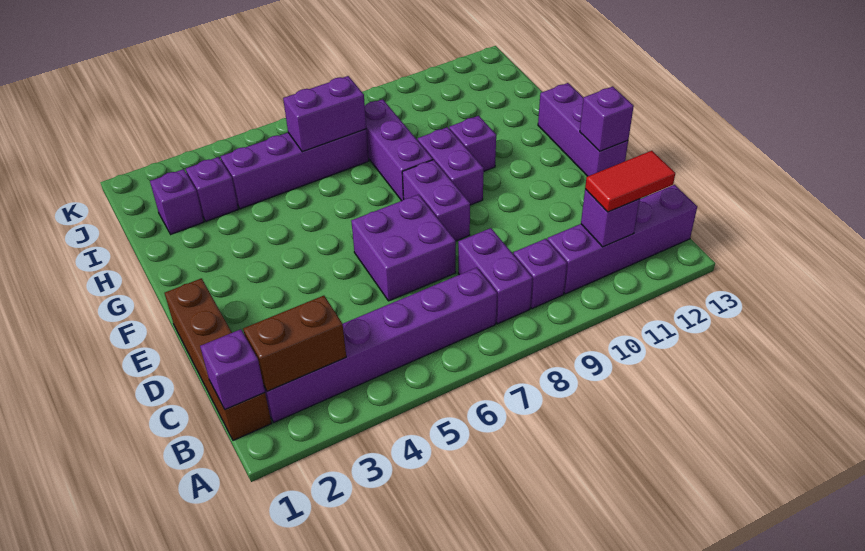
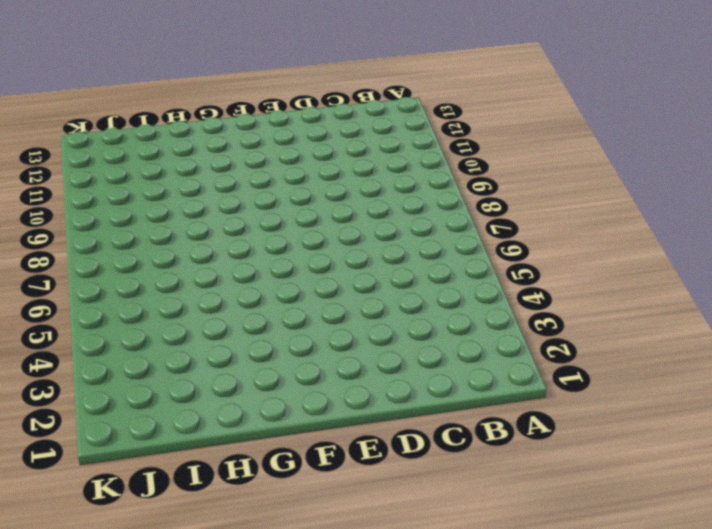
none -> brown 1x4 brick [165,278,272,440]
none -> purple 1x6 brick [264,268,497,422]
none -> purple 1x2 brick [458,228,533,324]

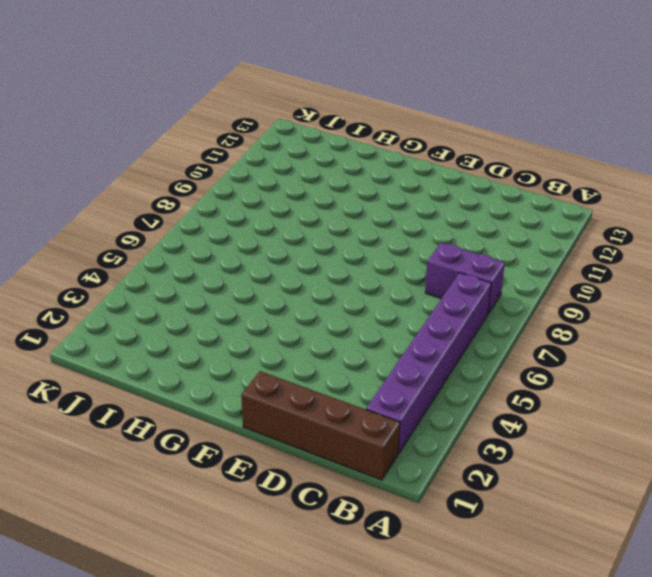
none -> purple 1x1 brick [513,239,567,308]
none -> purple 1x4 brick [547,185,697,294]
none -> purple 2x2 brick [351,195,456,301]

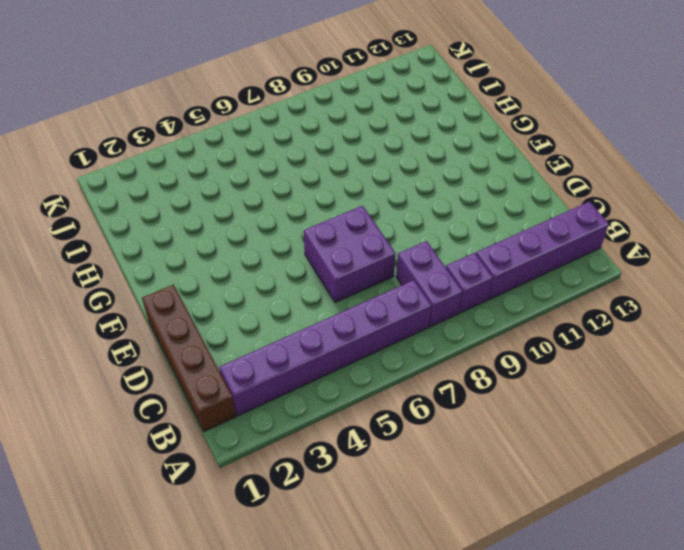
none -> purple 1x2 brick [402,160,470,241]
none -> purple 1x3 brick [538,83,628,176]
none -> purple 1x2 brick [418,127,484,205]

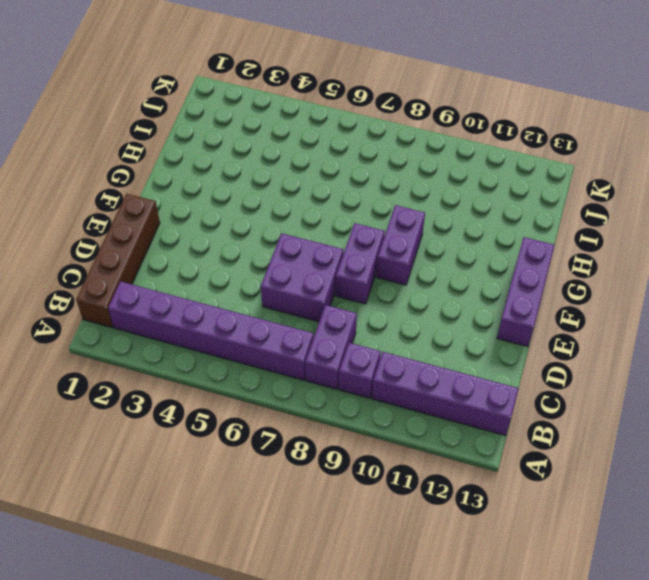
none -> purple 1x3 brick [365,99,433,201]
none -> purple 1x1 brick [449,116,496,171]
none -> purple 1x1 brick [150,169,204,234]

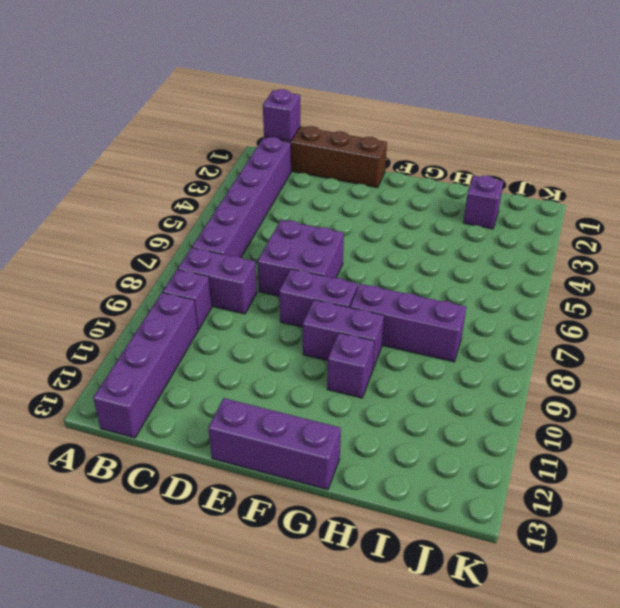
none -> purple 1x1 brick [186,157,238,221]
none -> purple 1x4 brick [221,129,369,209]
none -> brown 1x2 brick [243,296,346,391]

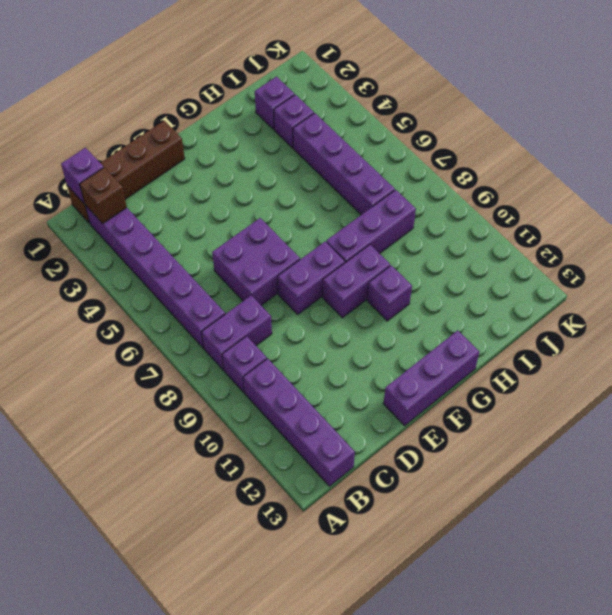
brown 1x1 brick [80,168,127,224] -> brown 1x2 brick [243,296,346,391]
none -> purple 1x1 brick [581,189,640,247]
none -> purple 1x1 brick [580,86,634,151]
none -> purple 1x2 brick [283,76,366,152]

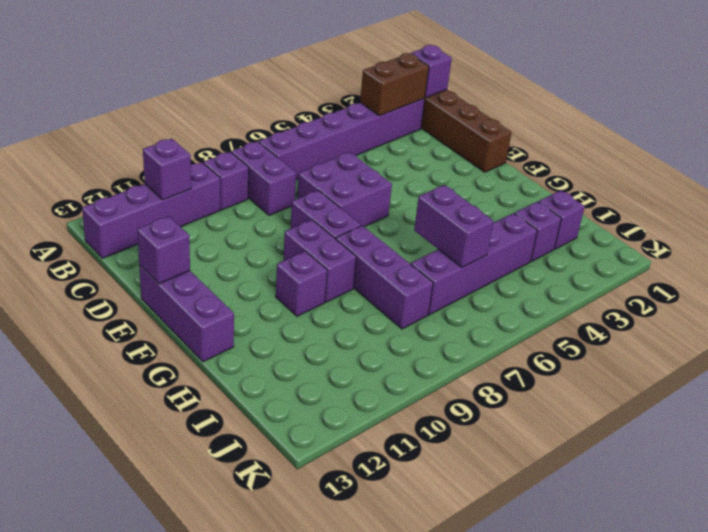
purple 1x2 brick [414,185,493,268] -> purple 1x2 brick turned to [283,76,366,152]
none -> red 1x2 tile [585,151,675,212]

